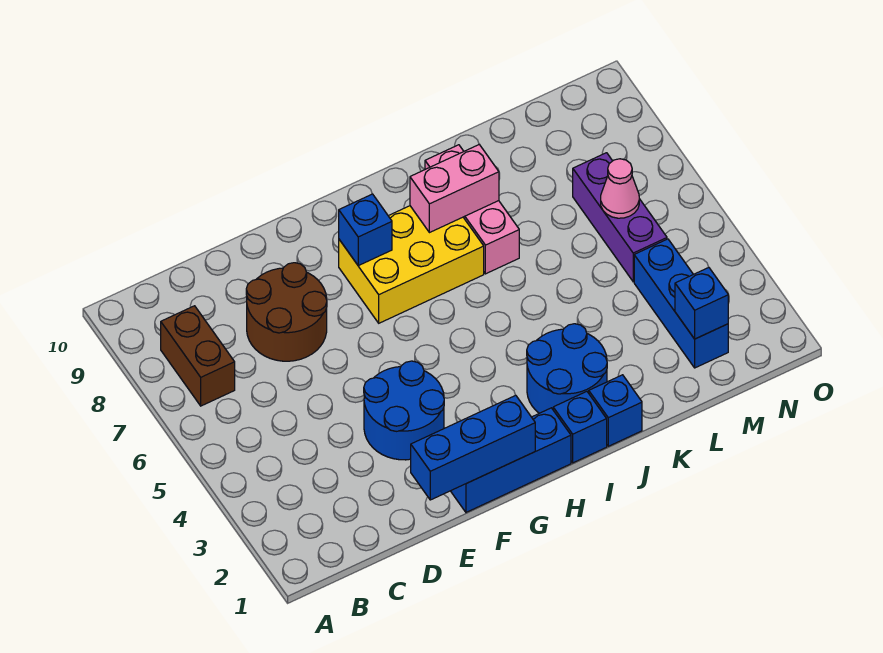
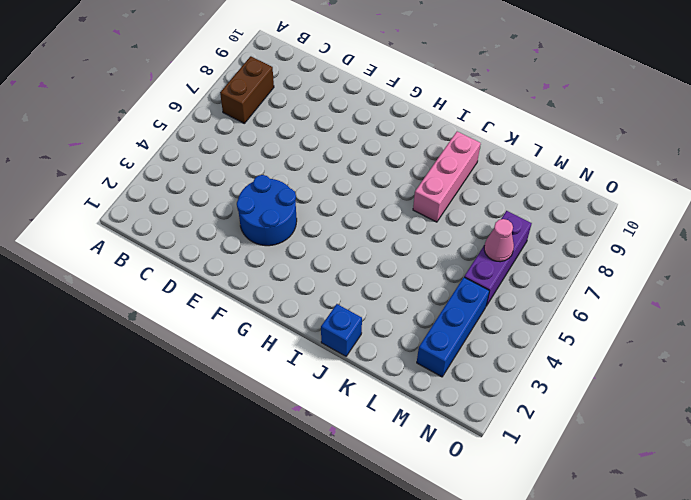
none -> brown 2x2 round brick [246,263,327,361]
none -> blue 1x3 brick [451,408,571,512]
none -> yellow 2x3 brick [339,206,484,323]

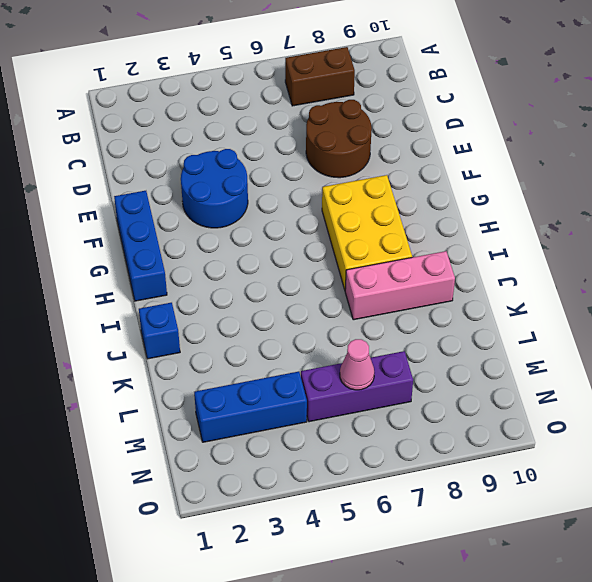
none -> blue 1x1 brick [553,392,607,463]
none -> blue 2x2 round brick [527,324,607,413]
none -> blue 1x3 brick [411,395,535,500]

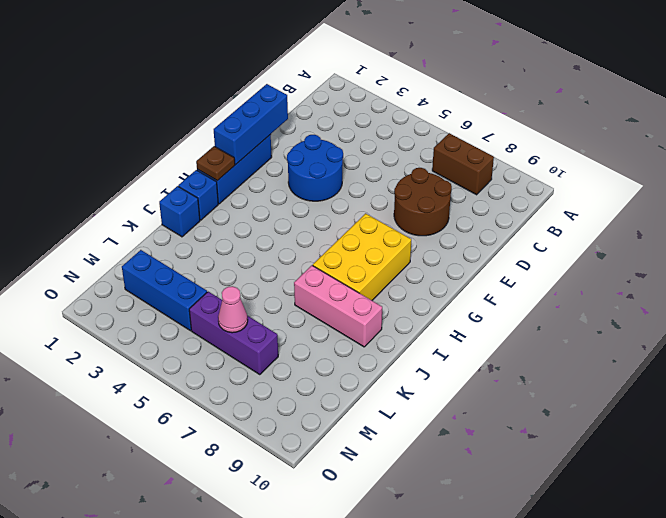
brown 1x1 plate [196,146,235,181] -> none
none -> blue 2x2 round brick [527,324,607,413]
none -> blue 1x1 brick [339,194,392,266]
none -> pink 1x2 brick [410,145,499,233]

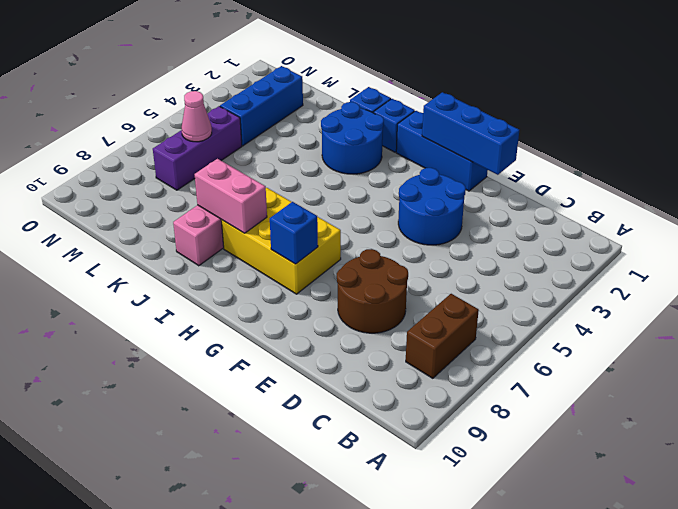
none -> blue 1x1 brick [675,268,728,339]

